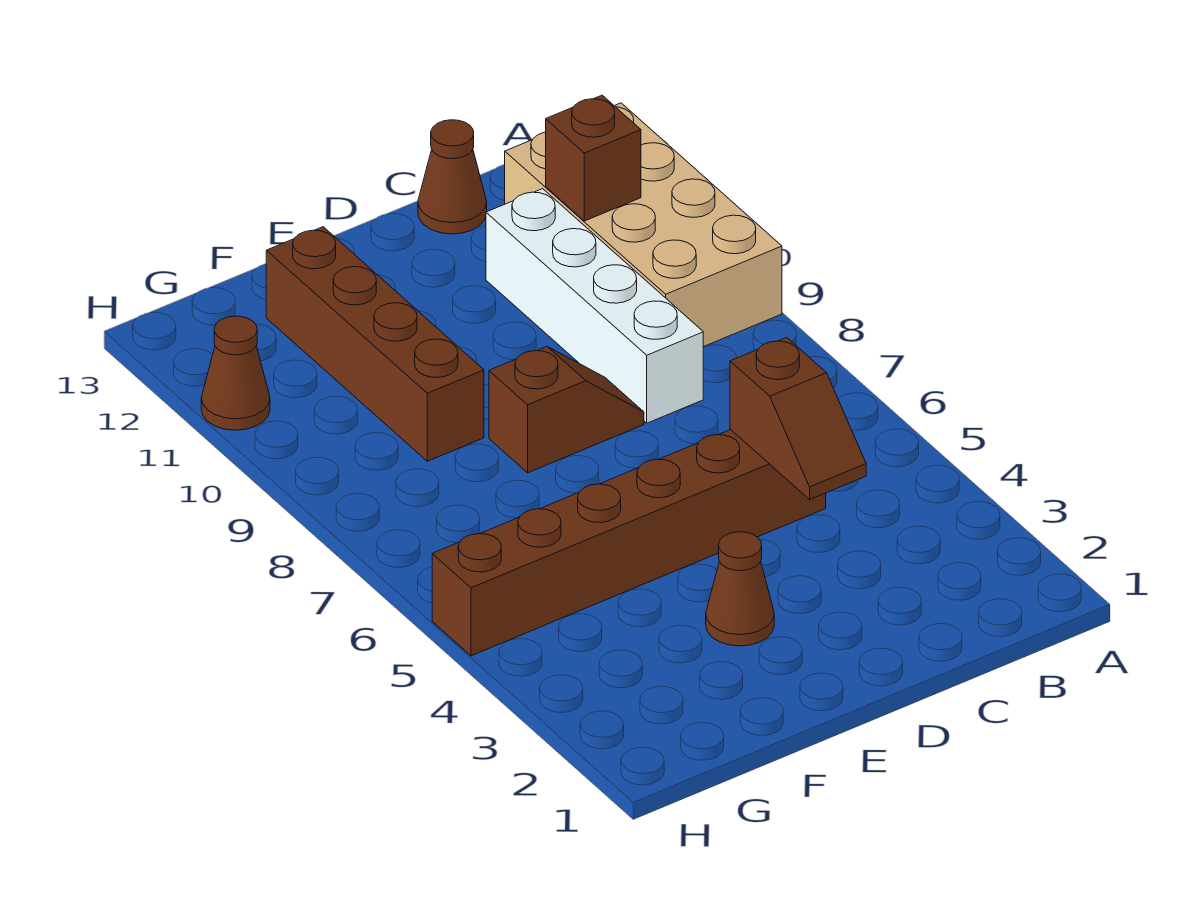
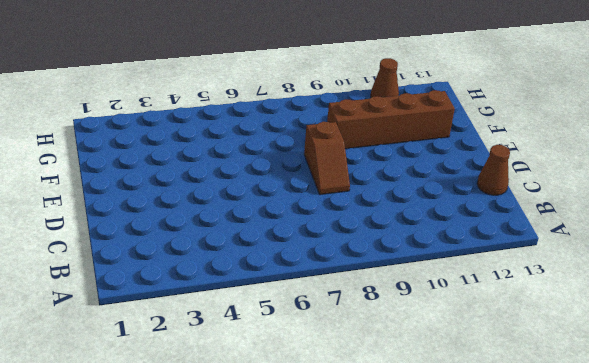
none -> tan 2x4 brick [505,103,782,347]
none -> brown 1x6 brick [432,429,826,656]

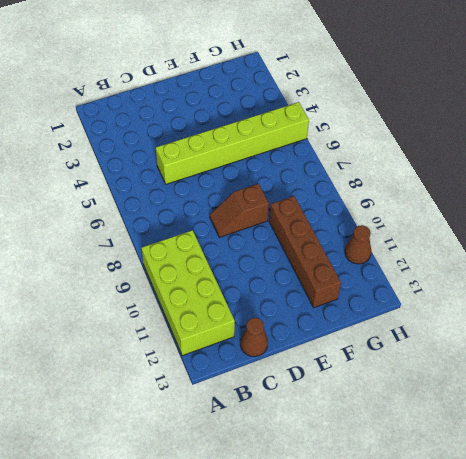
lime 2x4 brick [141,230,235,356] -> tan 2x4 brick [505,103,782,347]
lime 1x6 brick [156,102,309,184] -> brown 1x6 brick [432,429,826,656]
none -> white 1x4 brick [486,189,703,423]
none -> brown 1x1 cone [706,532,774,646]

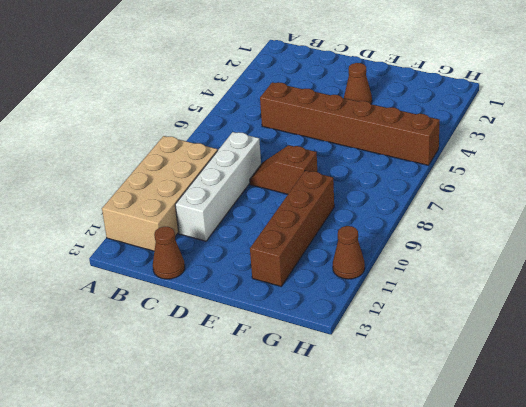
none -> brown 1x1 brick [546,95,641,221]
none -> brown 1x2 slope [730,338,866,499]

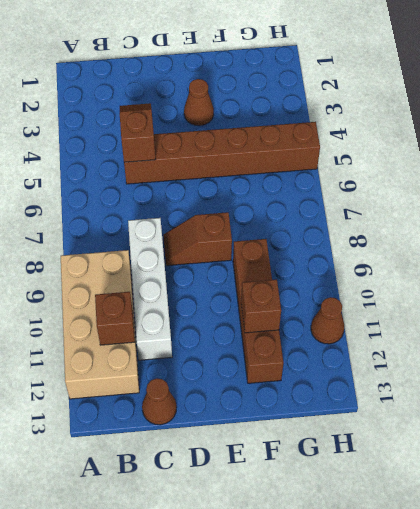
brown 1x1 brick [241,279,281,333] -> none

